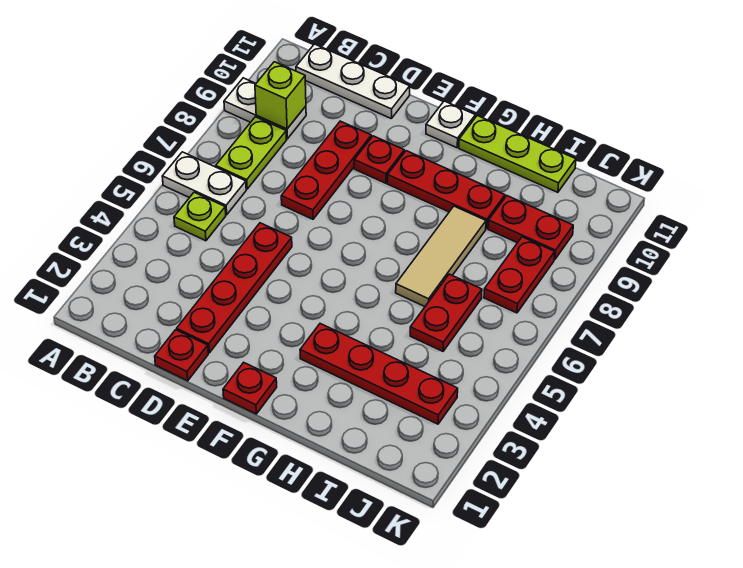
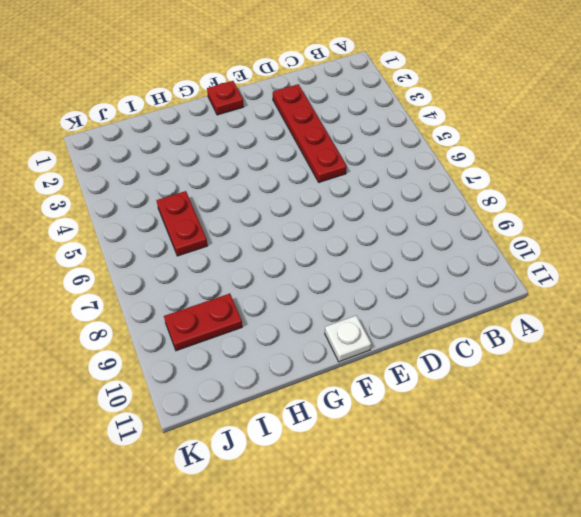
none -> white 1x2 plate [162,152,246,215]
none -> white 1x2 plate [224,78,306,139]
none -> lime 1x1 plate [174,192,226,241]

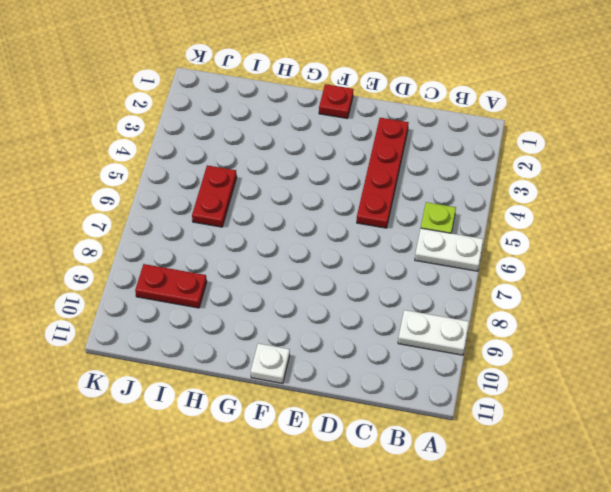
none -> lime 1x2 plate [216,117,286,189]
none -> white 1x3 plate [296,44,410,118]
none -> red 1x1 plate [155,330,208,381]

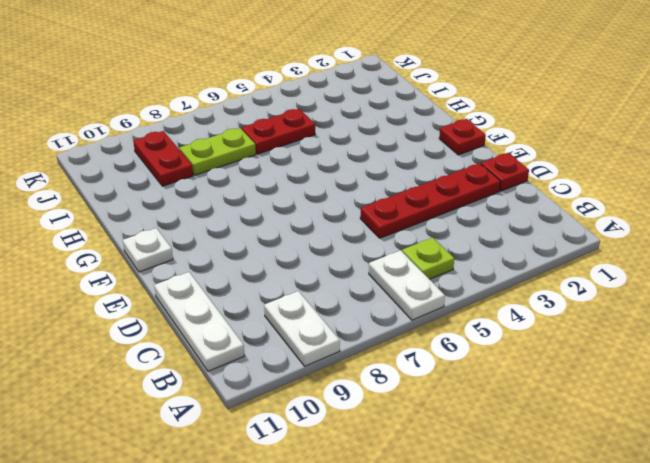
lime 1x2 plate [180,128,256,175] -> lime 1x2 plate moved to [216,117,286,189]
none -> red 1x3 plate [281,121,371,219]
none -> red 1x1 plate [354,136,404,183]
none -> red 1x3 plate [387,151,505,229]

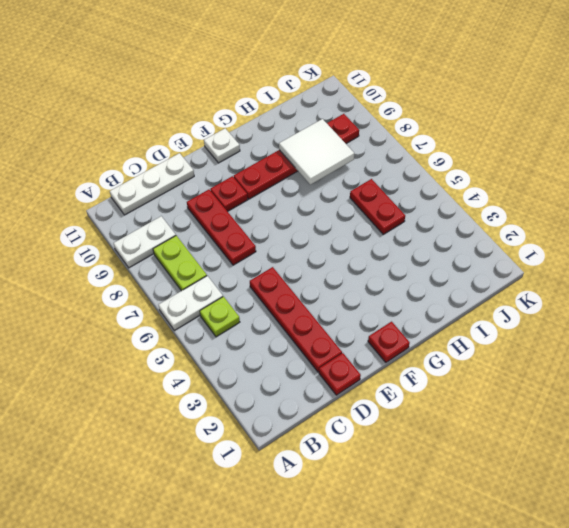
white 2x2 tile [279,119,354,185] -> none
none -> red 1x4 plate [300,324,458,424]
none -> lime 1x3 plate [459,116,576,192]
none -> tan 1x3 tile [396,206,486,307]

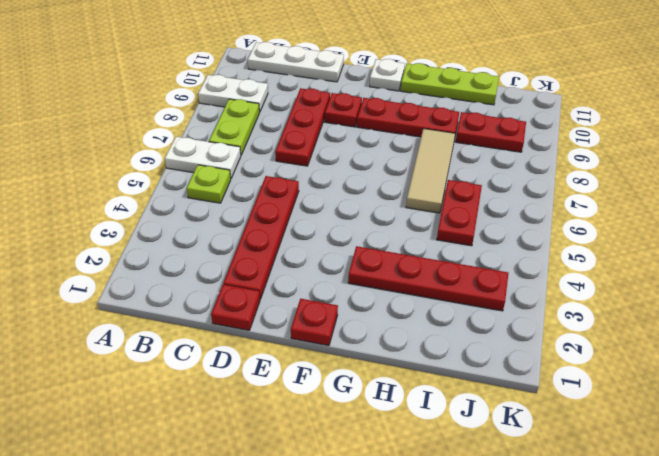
none -> red 1x2 plate [484,237,555,313]
none -> lime 1x1 brick [255,62,306,129]

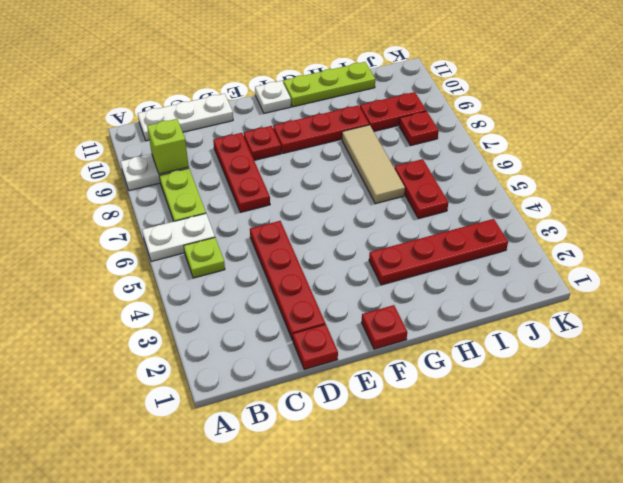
red 1x1 plate [399,111,439,145] -> red 1x2 plate [484,237,555,313]

